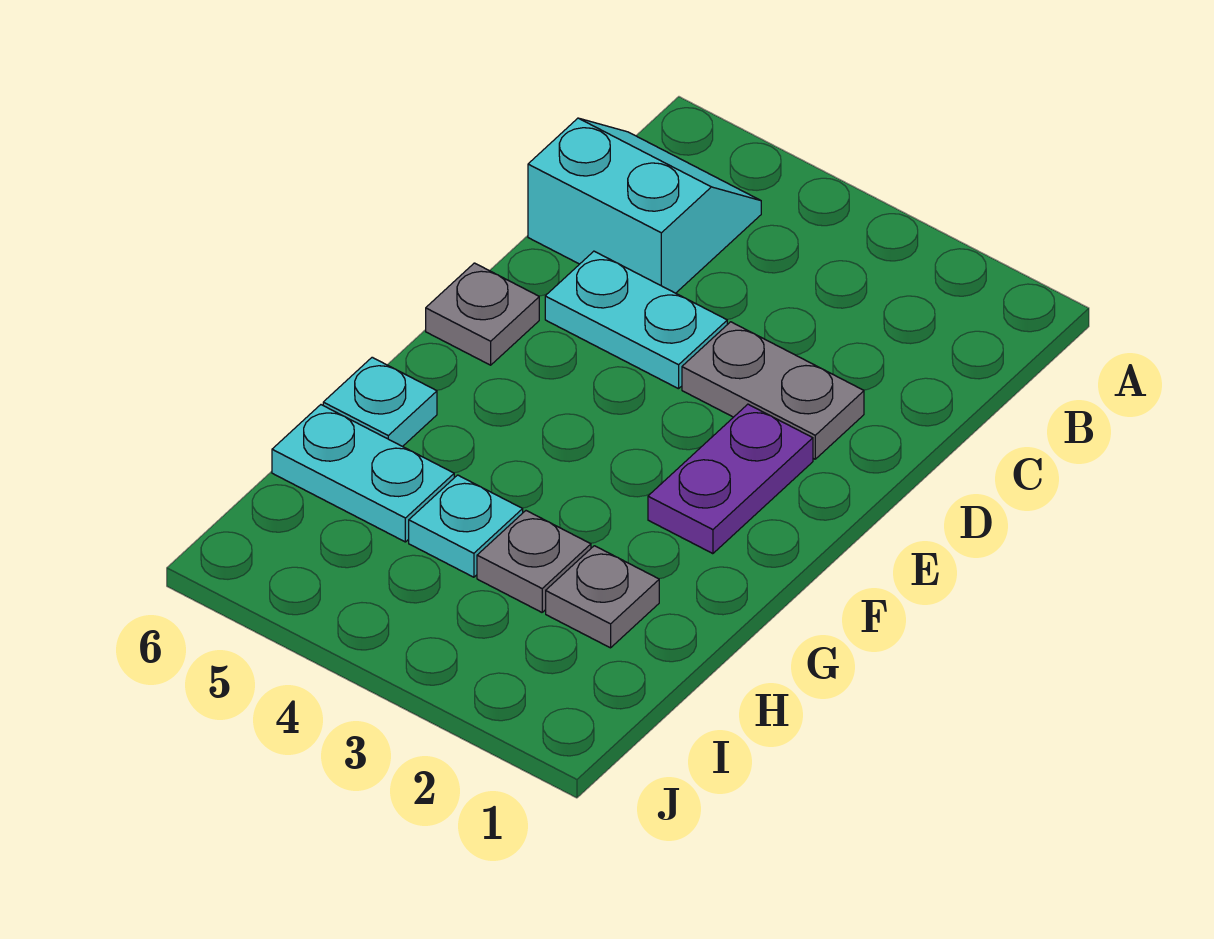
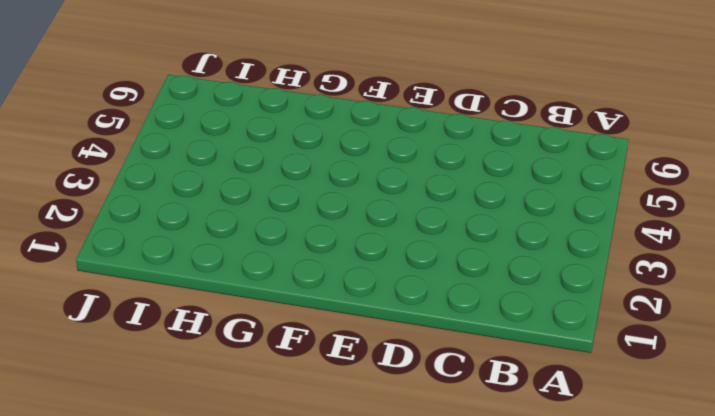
none -> cyan 2x2 slope [528,118,761,293]
none -> grey 1x2 plate [682,322,864,459]

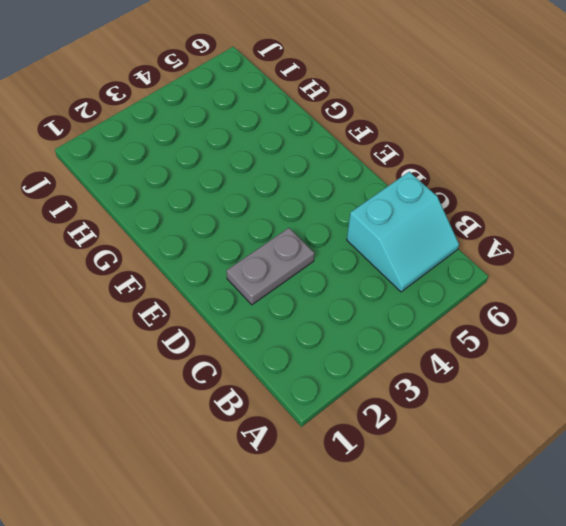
none -> cyan 1x2 plate [545,251,727,389]
none -> purple 1x2 plate [648,404,813,554]

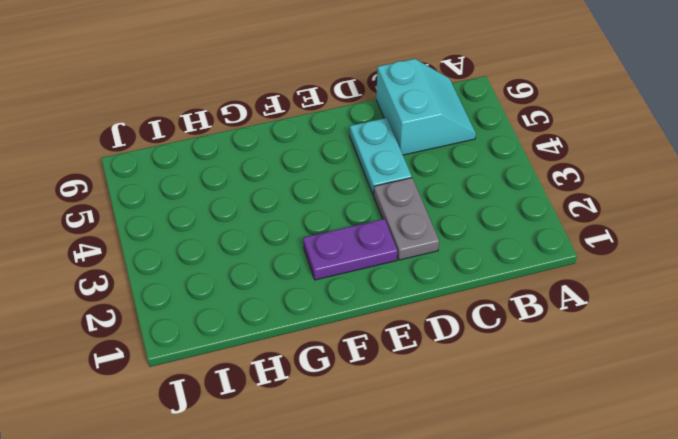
none -> grey 1x1 plate [426,263,539,365]
none -> cyan 1x1 plate [323,357,437,447]

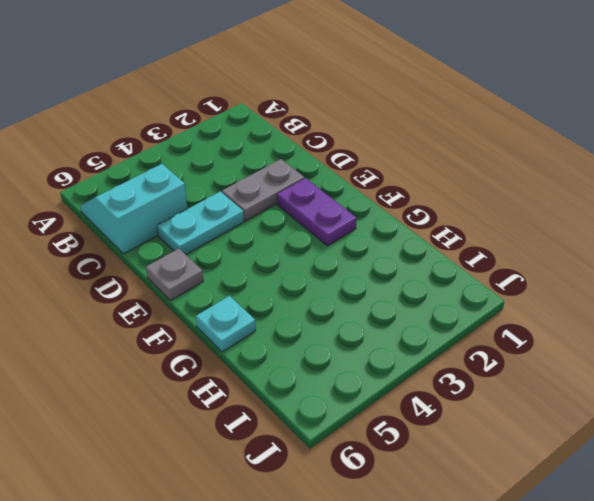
none -> grey 1x1 plate [546,546,659,648]
none -> grey 1x1 plate [477,511,591,612]

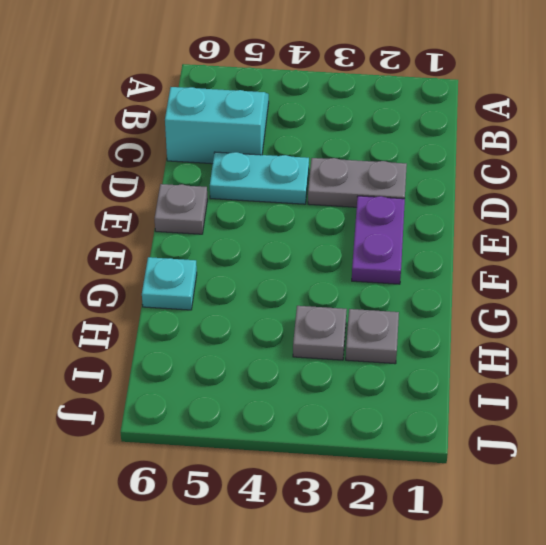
none -> cyan 1x1 plate [409,475,523,577]
none -> cyan 1x2 plate [272,405,454,542]

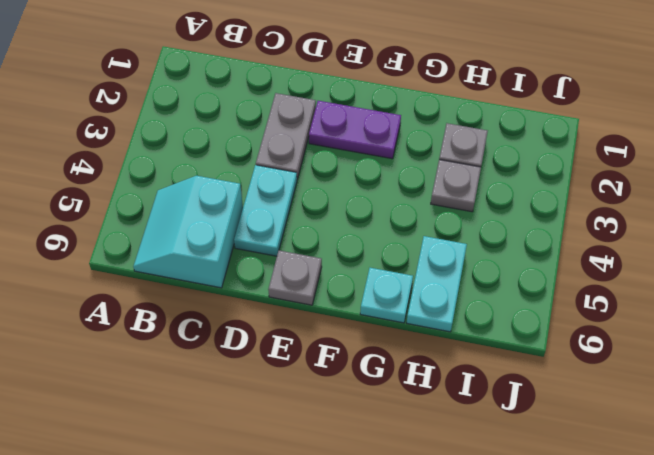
none -> cyan 1x1 plate [409,475,523,577]

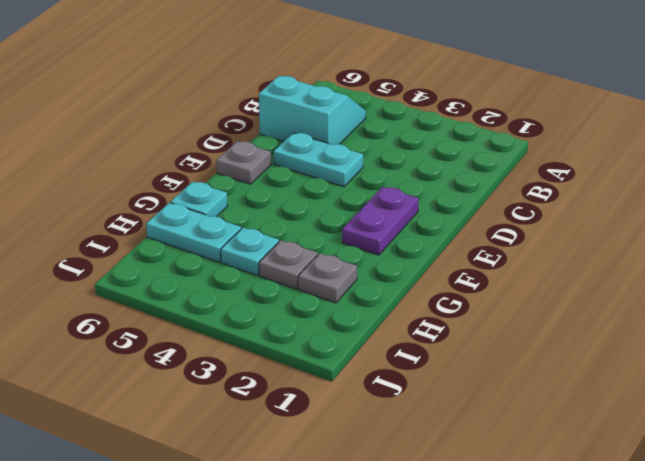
none -> grey 1x2 plate [682,322,864,459]

